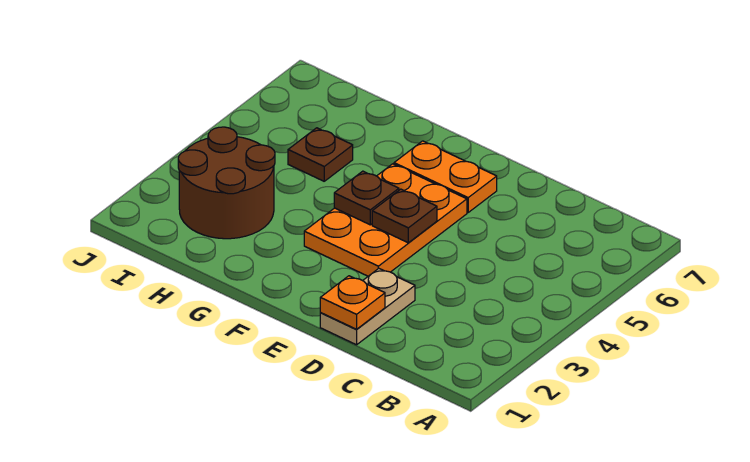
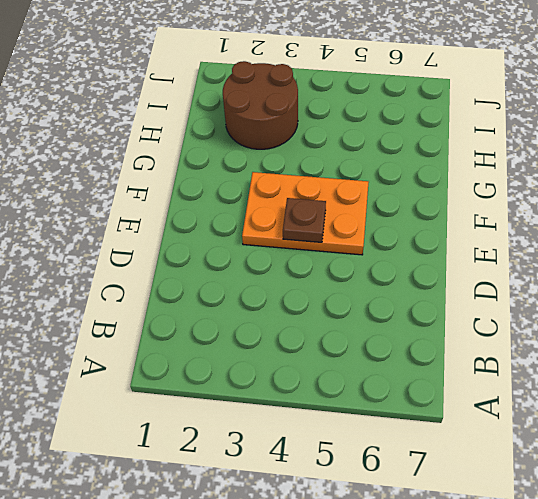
none -> tan 1x2 plate [320,268,415,345]
none -> orange 1x2 plate [394,141,497,212]

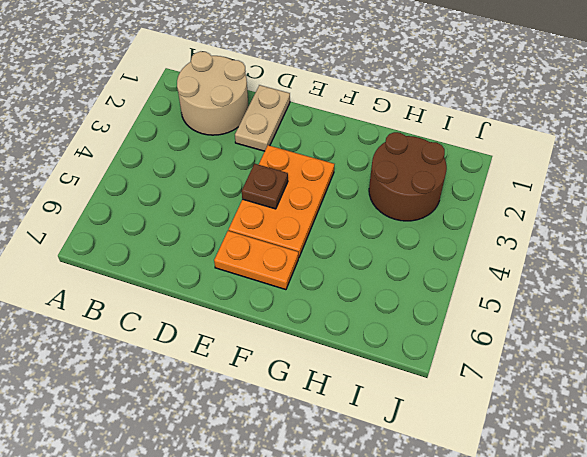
tan 2x2 round brick [177,51,248,135] -> none
none -> brown 1x1 plate [288,128,353,181]
none -> orange 1x1 plate [320,276,385,329]

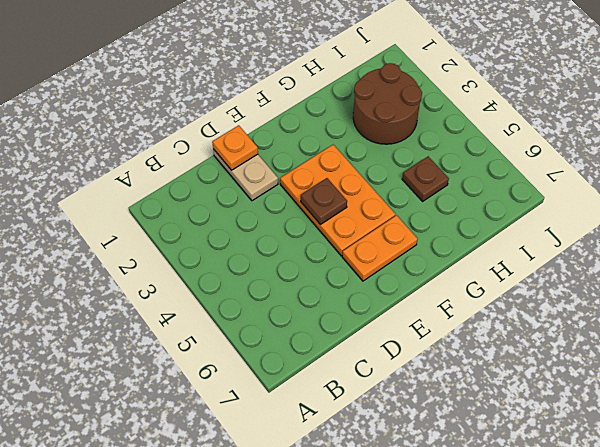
none -> brown 1x1 plate [334,171,399,225]

